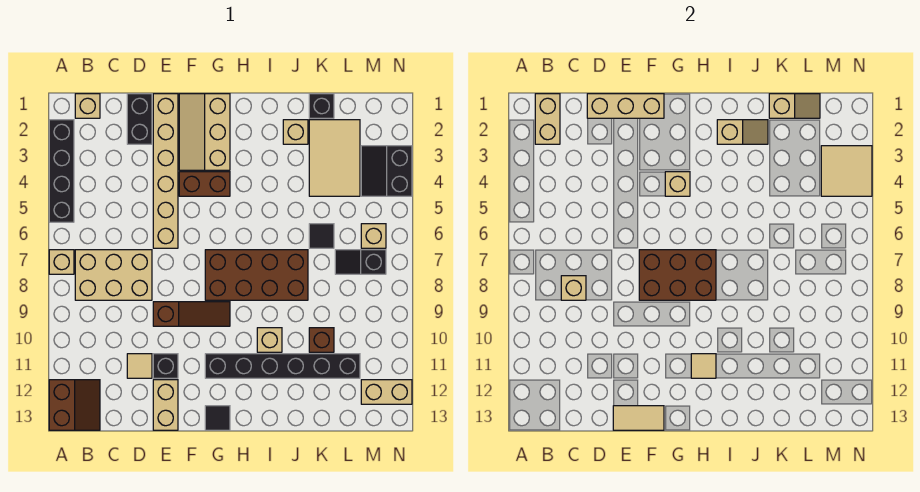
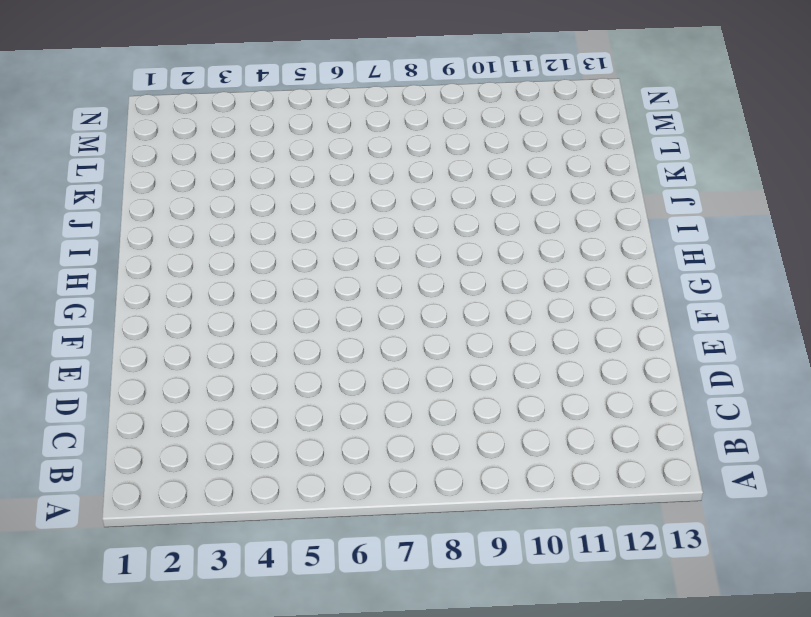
none -> black 1x4 brick [49,120,74,222]
none -> tan 1x1 brick [49,250,74,274]
none -> brown 2x2 slope [49,380,100,430]
none -> tan 1x1 brick [75,94,100,118]

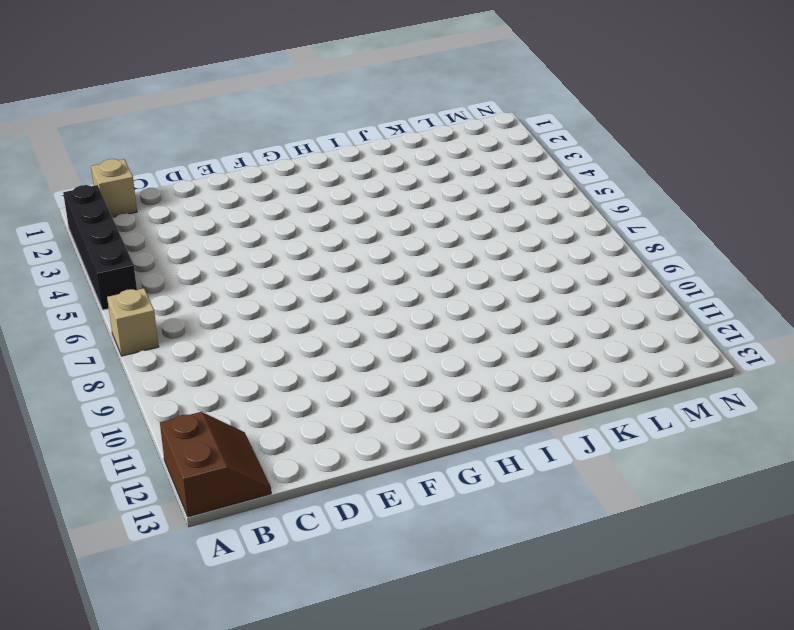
none -> tan 2x3 brick [75,250,152,300]
none -> black 1x2 brick [127,94,152,144]
none -> tan 1x1 tile [127,354,152,378]
none -> tan 1x6 brick [153,94,178,248]

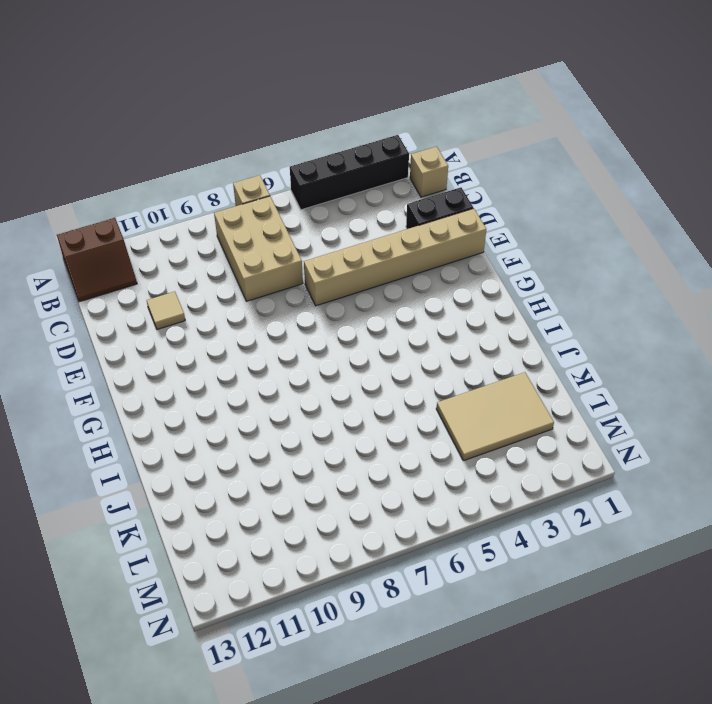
none -> brown 1x3 slope [153,302,230,326]
none -> black 1x1 brick [153,354,178,378]
none -> tan 1x2 brick [153,380,178,430]
none -> tan 2x3 slope [179,94,230,170]

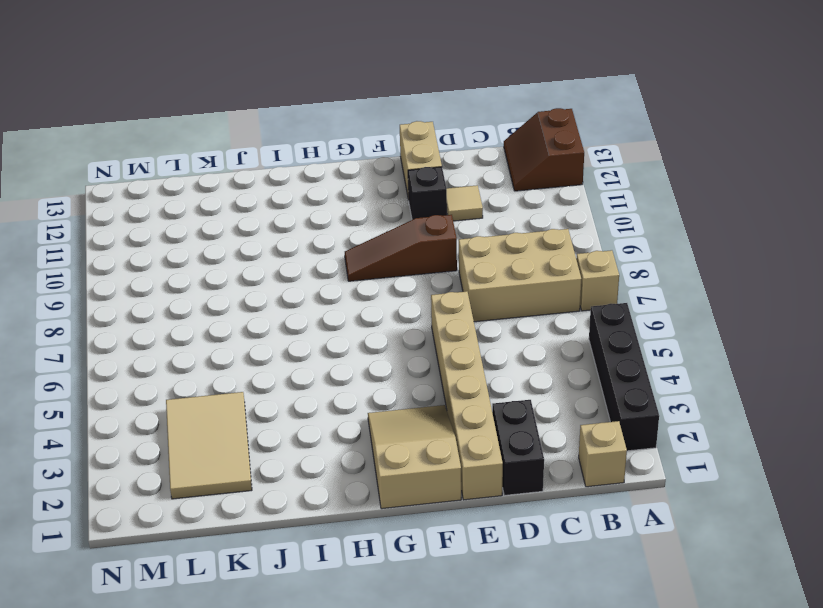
tan 2x3 slope [368,405,461,509] -> tan 2x3 slope turned to [179,94,230,170]
none -> brown 1x2 brick [179,172,230,196]
none -> brown 2x4 brick [205,250,308,300]
none -> black 1x6 brick [205,354,360,378]
none -> black 1x1 tile [205,406,230,430]

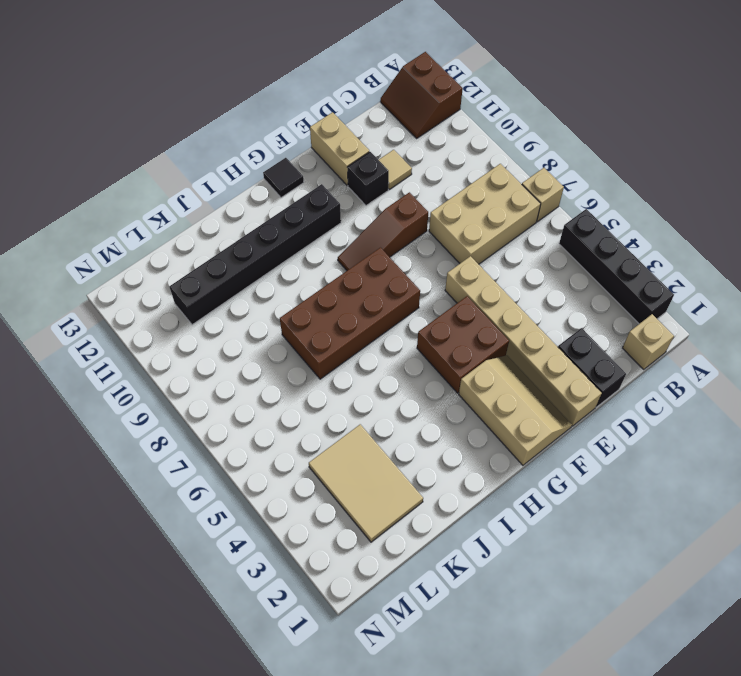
brown 2x2 brick [417,296,509,393] -> brown 1x2 brick [179,172,230,196]
none -> tan 1x1 brick [257,328,282,352]
none -> tan 1x1 brick [283,120,308,144]
none -> black 1x1 brick [309,94,334,118]
none -> black 1x1 tile [309,224,334,248]

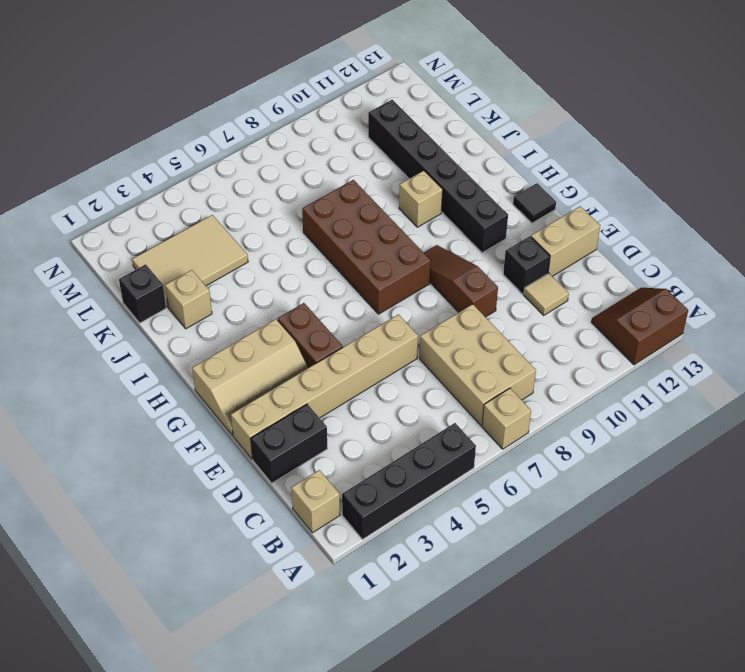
none -> black 1x1 tile [309,224,334,248]
none -> brown 1x1 brick [309,328,334,352]
none -> black 1x2 slope [335,250,386,274]
none -> black 2x2 slope [361,146,412,196]

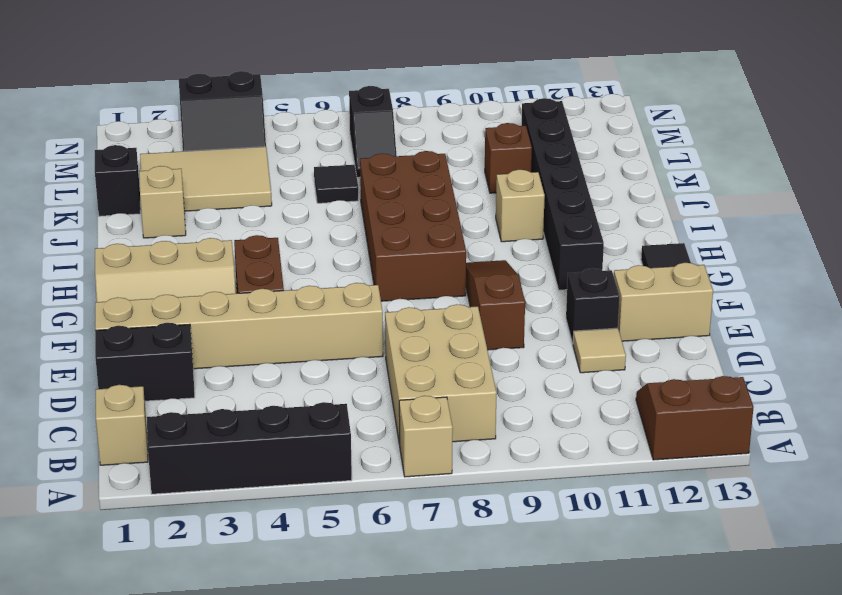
none -> tan 1x1 brick [361,224,386,248]
none -> tan 1x2 brick [361,380,412,404]
none -> tan 1x2 brick [535,94,560,144]
none -> tan 1x1 brick [561,276,586,300]

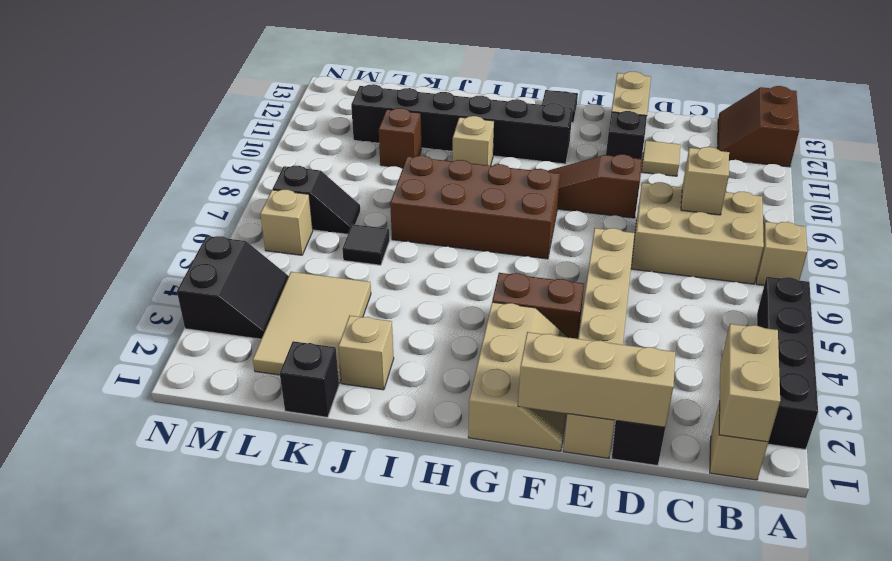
none -> tan 1x2 brick [361,380,412,404]
none -> tan 1x2 tile [613,406,664,430]
none -> brown 2x3 brick [639,250,716,300]
none -> tan 1x1 brick [665,172,690,196]

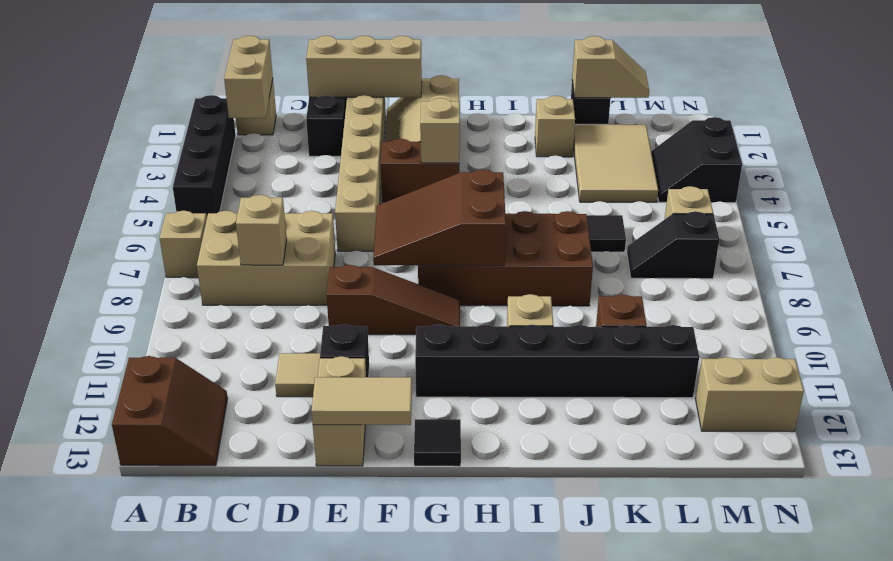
brown 2x3 slope [373,169,506,266] -> brown 2x3 brick [639,250,716,300]
none -> tan 1x1 tile [691,354,716,378]
none -> tan 1x2 slope [717,120,768,144]
none -> tan 2x2 tile [821,146,872,196]

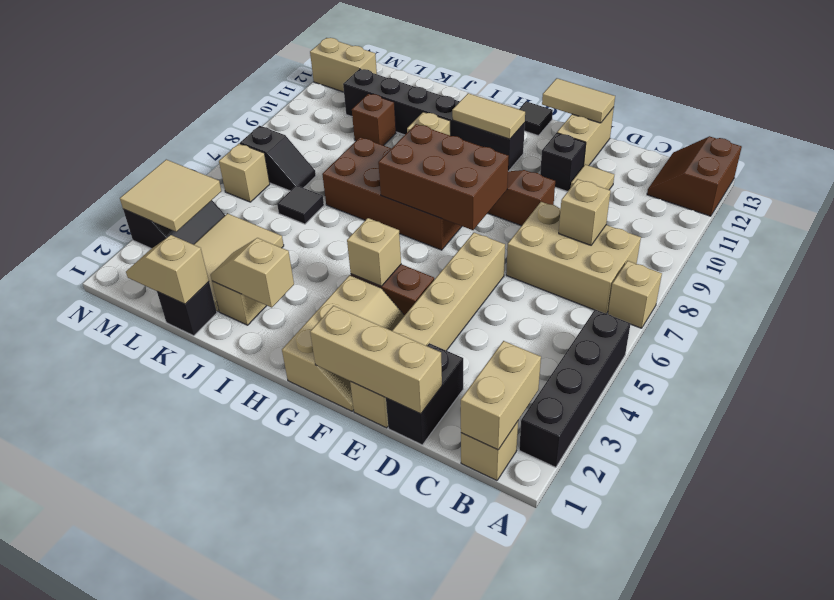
tan 1x2 tile [452,93,525,139] -> tan 1x1 tile [691,354,716,378]

